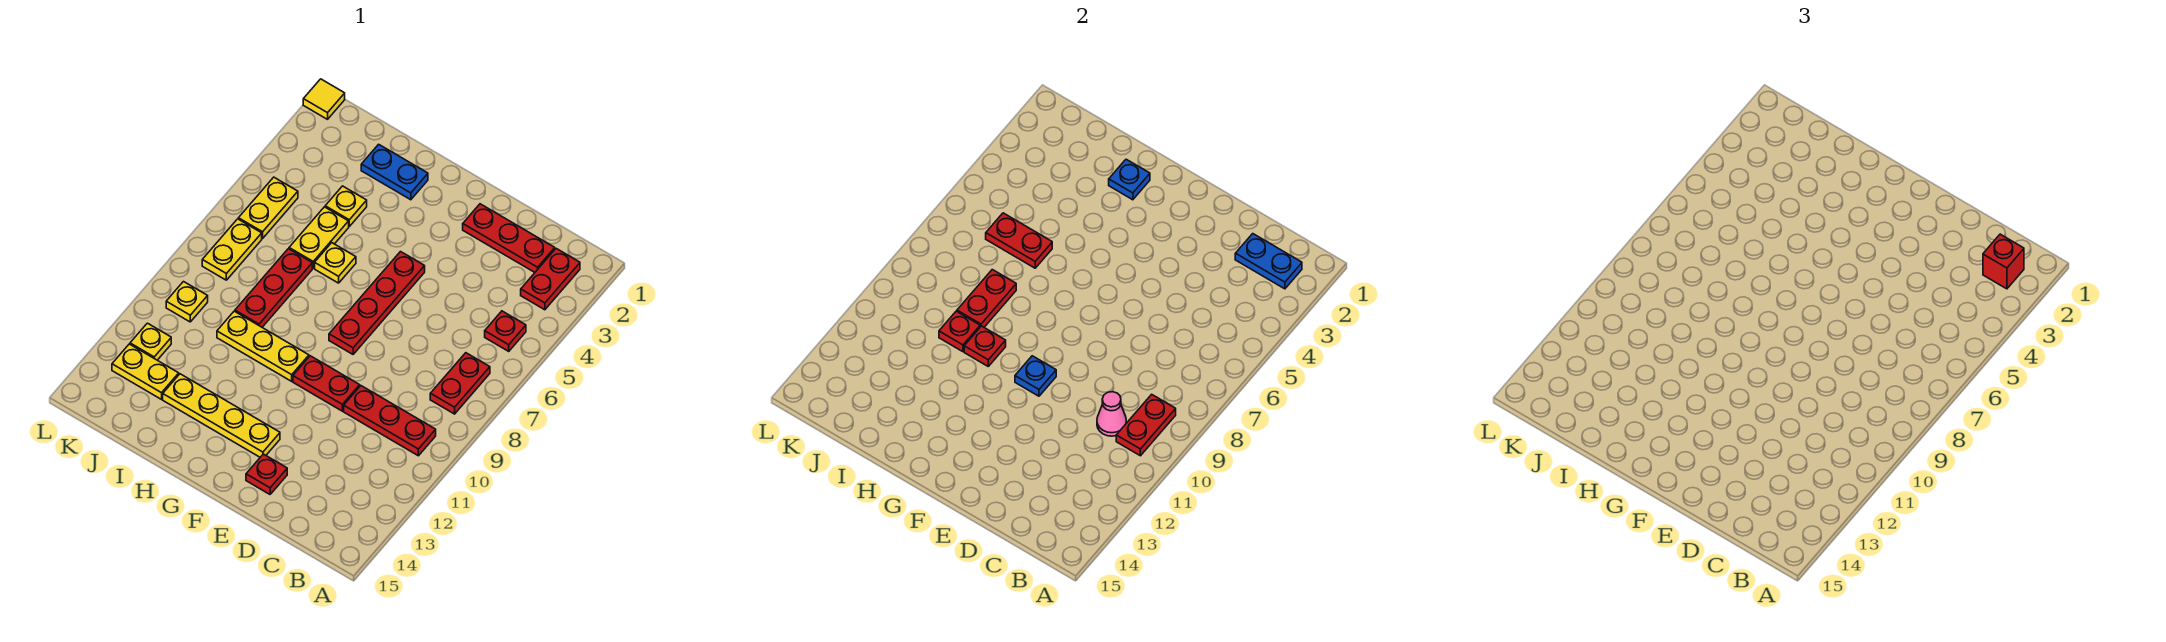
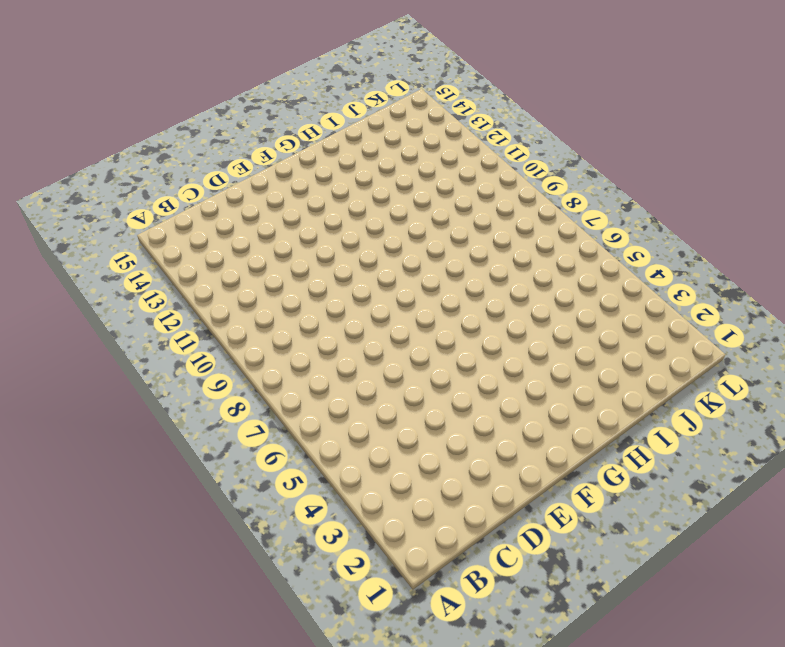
none -> red 1x2 plate [521,249,580,310]
none -> red 1x1 plate [485,311,526,351]
none -> red 1x2 plate [430,353,490,414]
none -> red 1x3 plate [344,386,436,456]

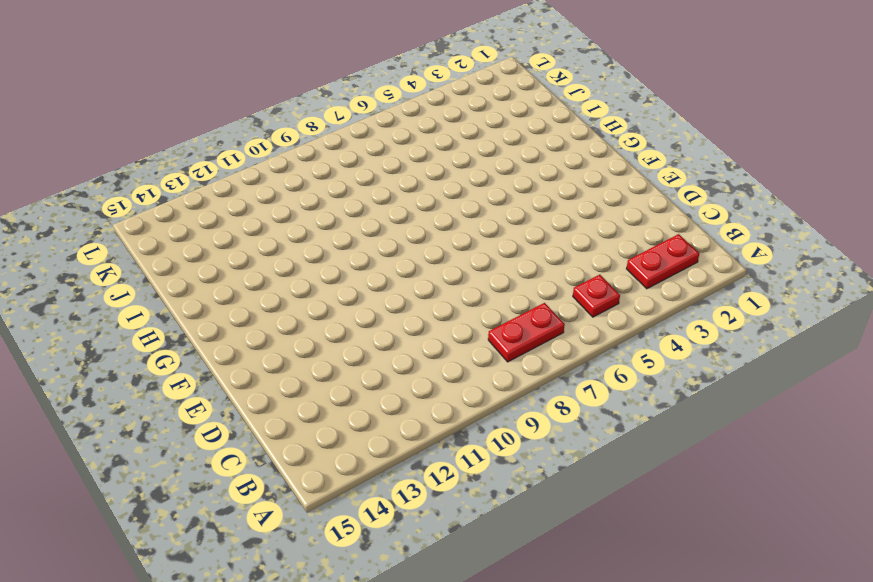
none -> red 1x3 plate [344,386,436,456]
none -> red 1x3 plate [463,204,555,272]
none -> red 1x2 plate [293,356,360,411]
none -> red 1x1 plate [246,454,287,494]

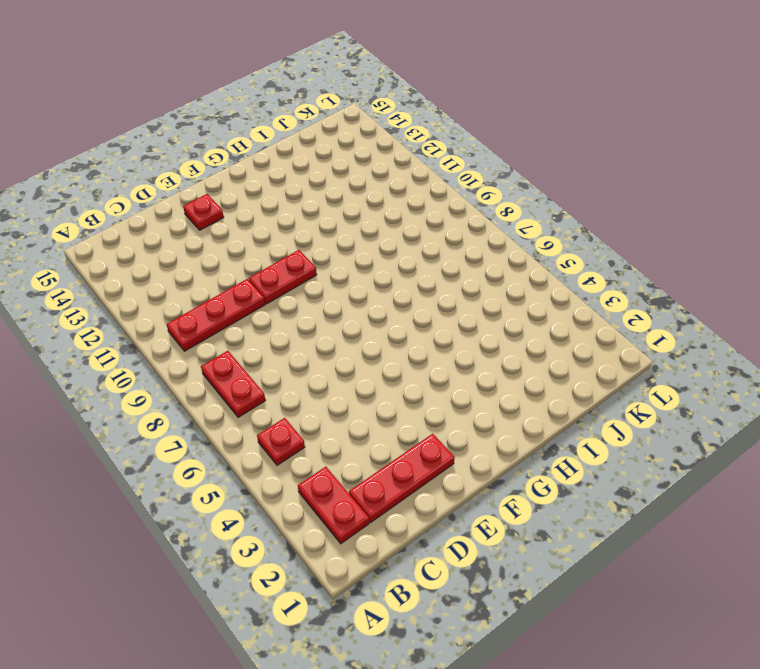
none -> red 1x4 plate [329,252,425,354]
none -> yellow 1x4 plate [163,374,280,457]
none -> yellow 1x3 plate [217,311,309,381]
none -> blue 1x2 plate [361,144,428,200]

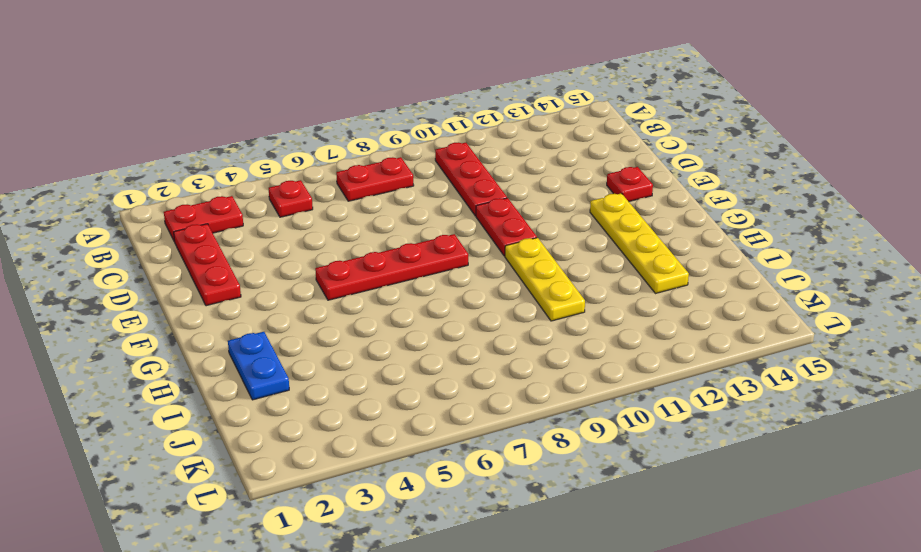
none -> yellow 1x1 plate [315,243,356,283]
none -> yellow 1x1 plate [325,186,367,226]
none -> yellow 1x2 plate [289,207,349,268]
none -> red 1x3 plate [235,249,312,327]

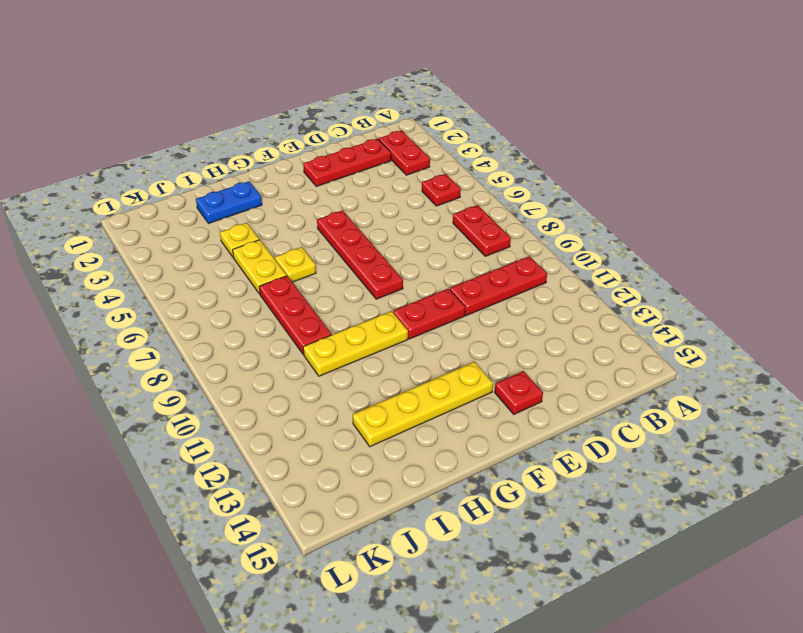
none -> yellow 1x2 plate [112,344,179,399]
none -> yellow 1x2 plate [238,177,298,239]
none -> yellow 1x2 plate [202,219,262,280]
none -> yellow 1x1 plate [166,282,208,322]

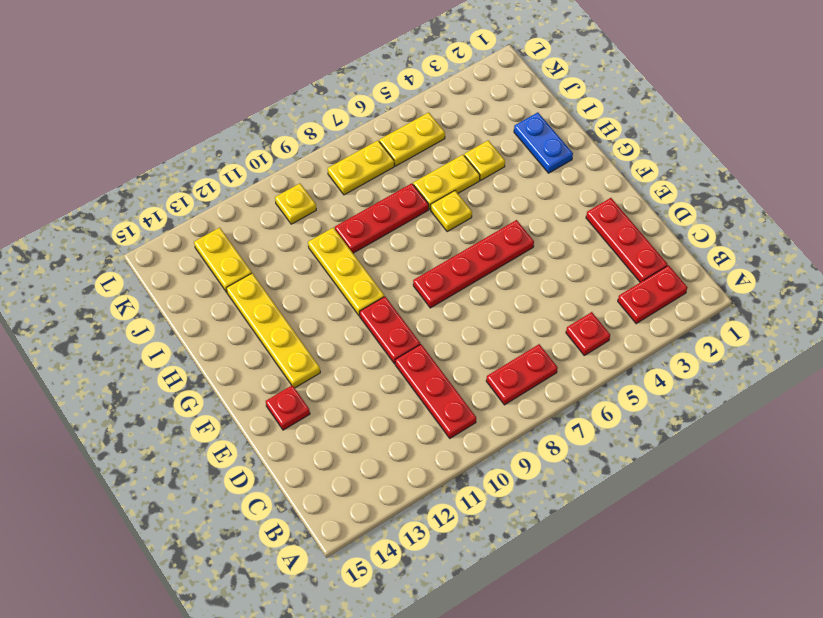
none -> yellow 1x1 plate [130,323,171,360]
none -> yellow 1x1 tile [303,79,345,119]
none -> blue 1x2 plate [1235,234,1302,289]
none -> red 1x2 plate [1116,394,1176,456]

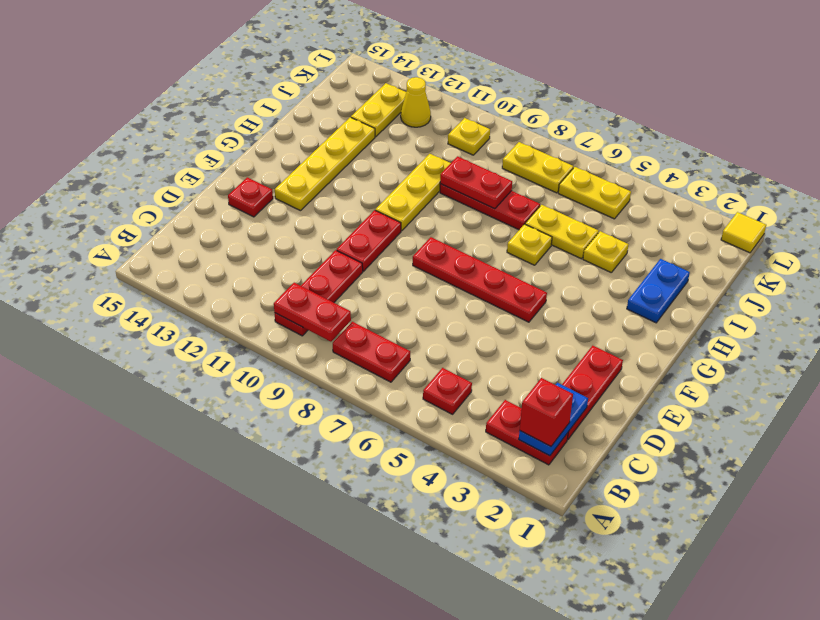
yellow 1x1 cone [401,77,431,127] -> yellow 1x1 plate [130,323,171,360]
none -> pink 1x1 cone [1097,392,1126,436]
none -> blue 1x1 plate [1015,356,1056,396]
none -> blue 1x1 plate [1109,159,1150,200]
none -> red 1x1 plate [964,326,1006,366]

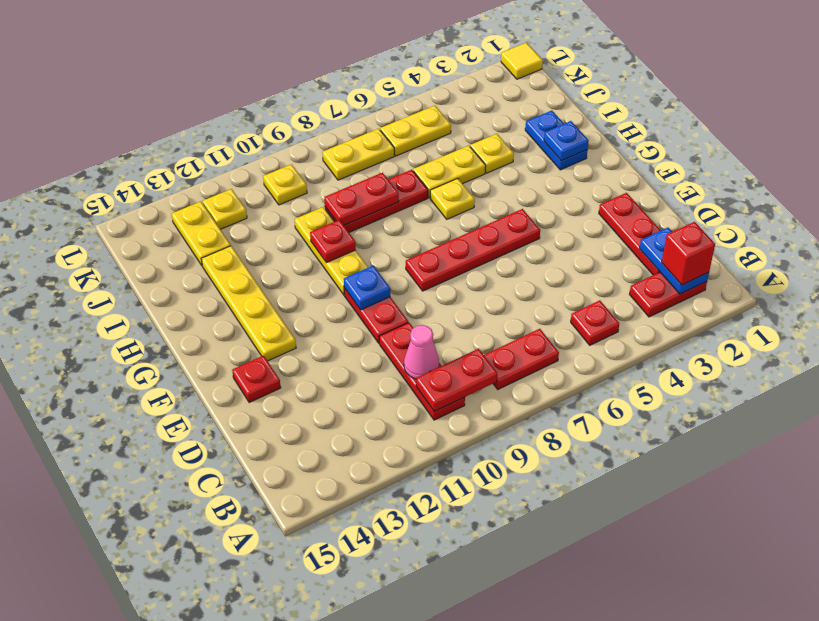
none -> red 1x2 plate [986,213,1052,268]
none -> red 1x1 plate [939,311,980,352]

